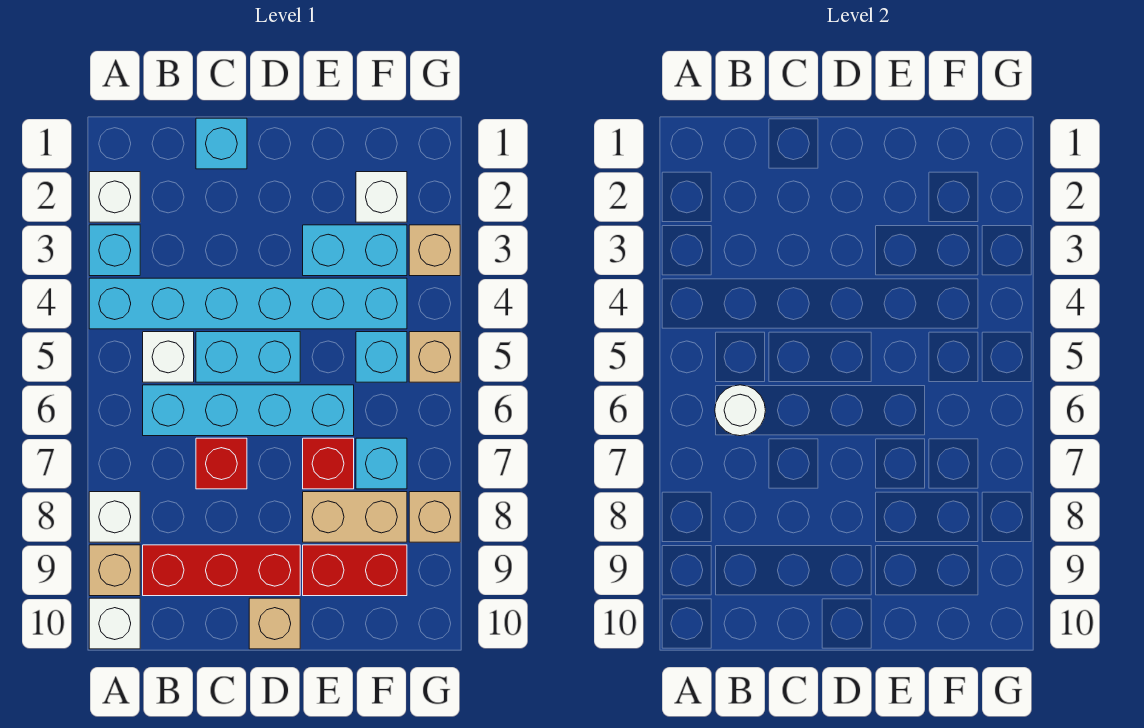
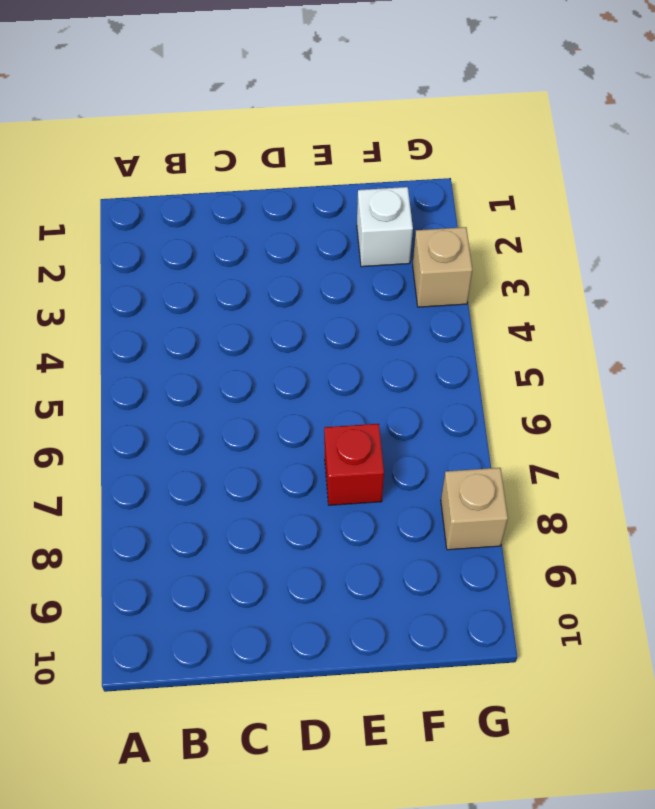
none -> white 1x1 brick [89,172,140,222]
none -> cyan 1x1 brick [89,225,140,276]
none -> cyan 1x6 brick [89,278,407,329]

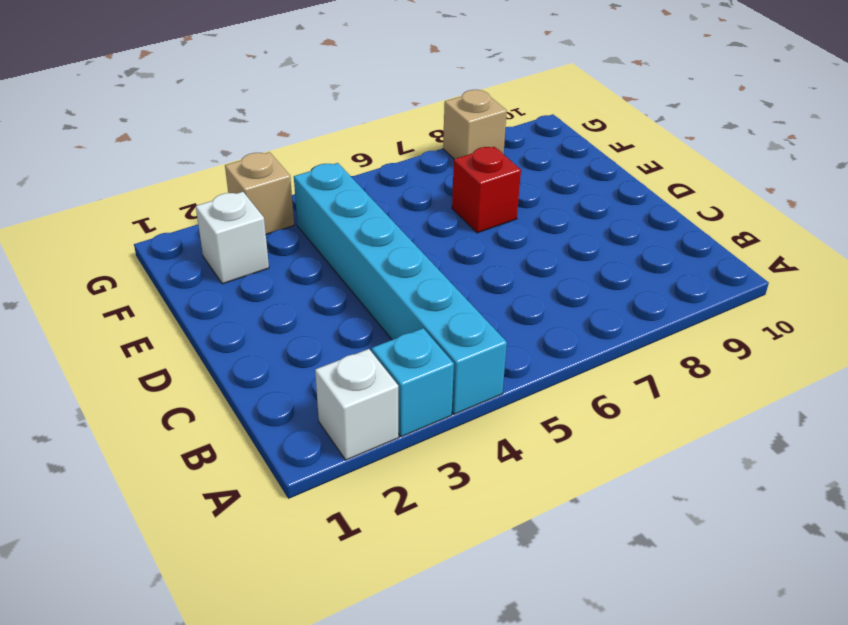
none -> white 1x1 brick [89,492,140,542]
none -> tan 1x1 brick [89,545,140,596]
none -> white 1x1 brick [89,598,140,649]

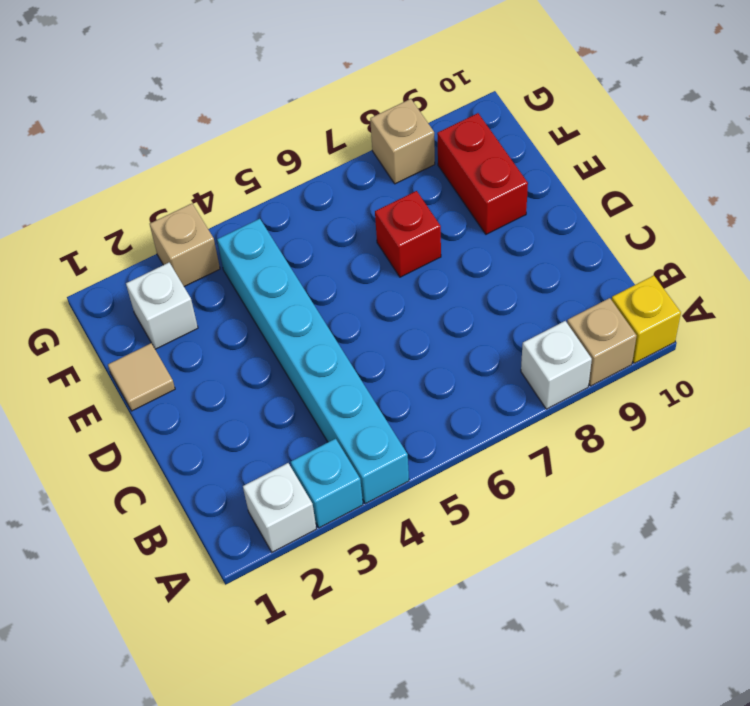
yellow 1x1 brick [612,275,681,363] -> white 1x1 brick [89,598,140,649]
tan 1x1 tile [108,343,175,411] -> none
none -> white 1x1 brick [143,332,194,382]
none -> cyan 1x4 brick [143,385,354,436]
none -> red 1x3 brick [143,545,300,596]

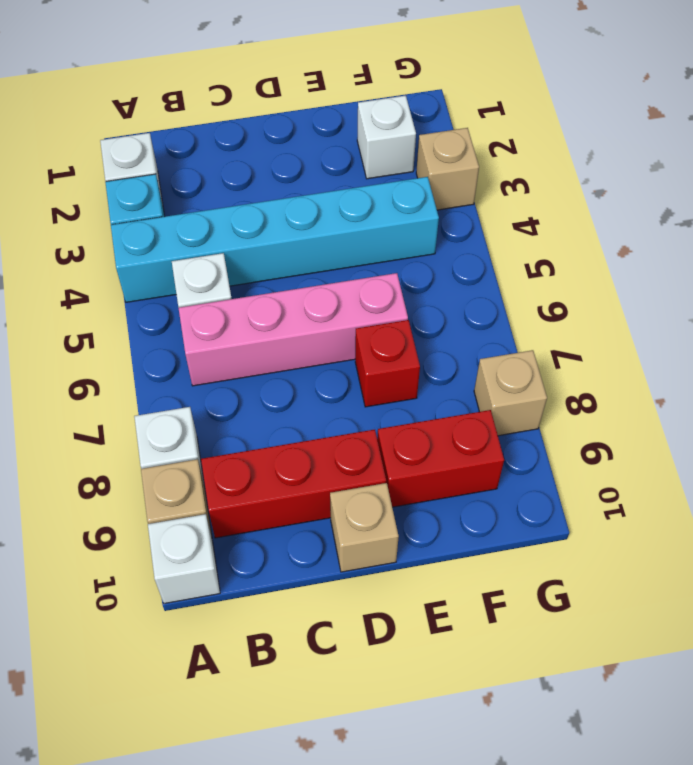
pink 1x4 brick [179,273,408,386] -> cyan 1x4 brick [143,385,354,436]
none -> cyan 1x1 brick [196,118,247,169]
none -> cyan 1x2 brick [196,332,300,382]
none -> red 1x1 brick [196,438,247,489]

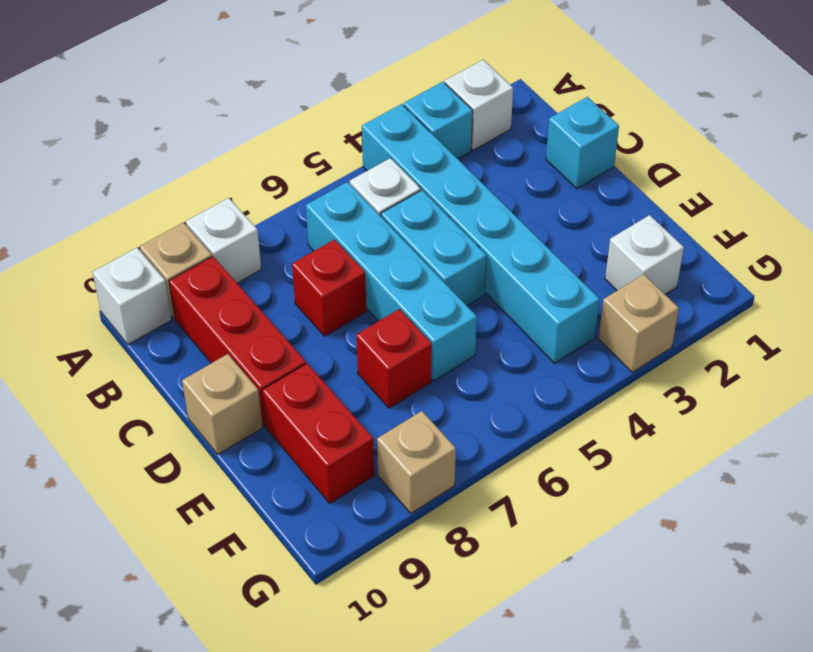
none -> cyan 1x2 brick [303,225,407,276]
none -> tan 1x2 brick [303,492,407,542]
none -> cyan 1x1 brick [356,332,407,382]

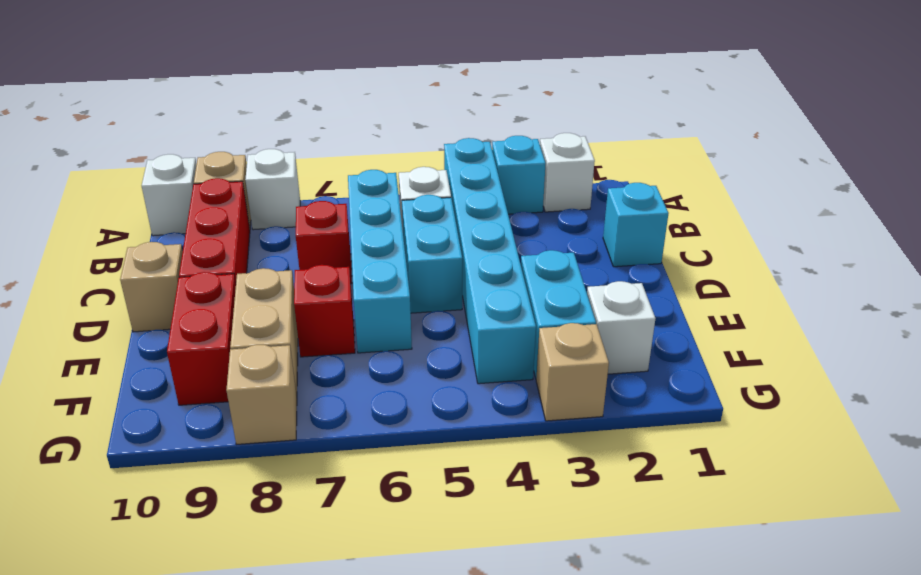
none -> cyan 1x1 brick [356,332,407,382]
none -> cyan 1x1 brick [356,438,407,489]
none -> tan 1x1 brick [409,332,460,382]

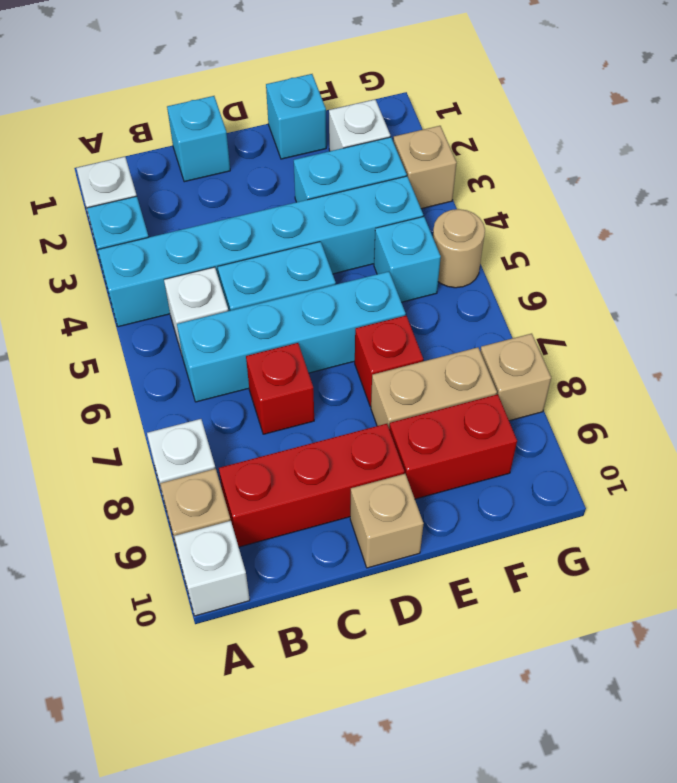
cyan 1x1 brick [266,74,326,159] -> cyan 1x1 brick moved to [356,438,407,489]
tan 1x1 round brick [433,209,485,288] -> tan 1x1 brick [409,332,460,382]
none -> white 1x1 round brick [715,385,766,436]

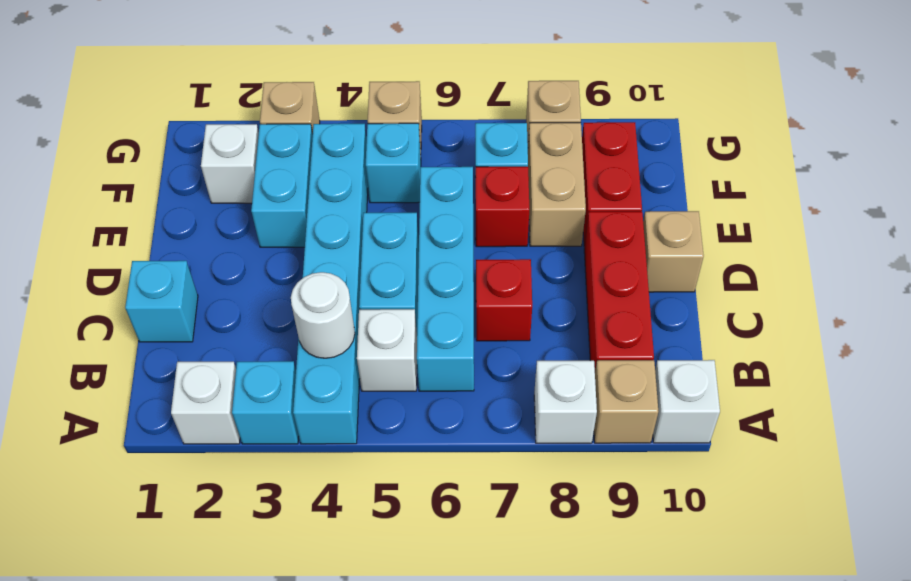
white 1x1 round brick [291,272,355,358] -> white 1x1 round brick moved to [715,385,766,436]

